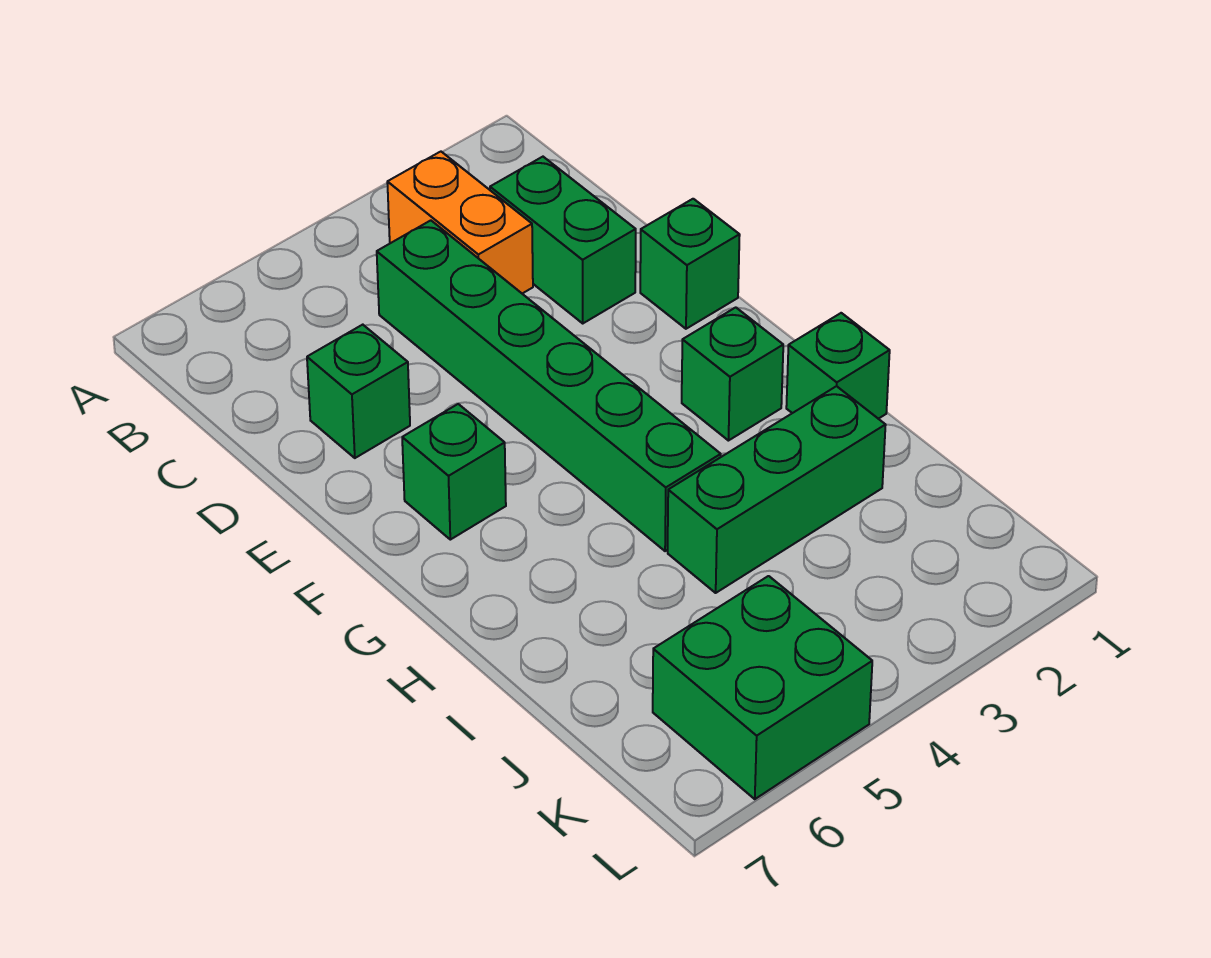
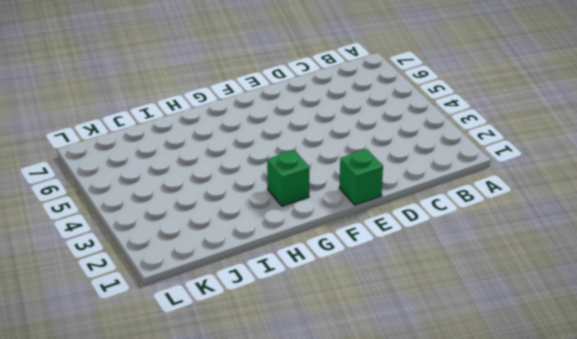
none -> orange 1x2 brick [387,152,533,294]
none -> green 1x2 brick [490,157,636,323]

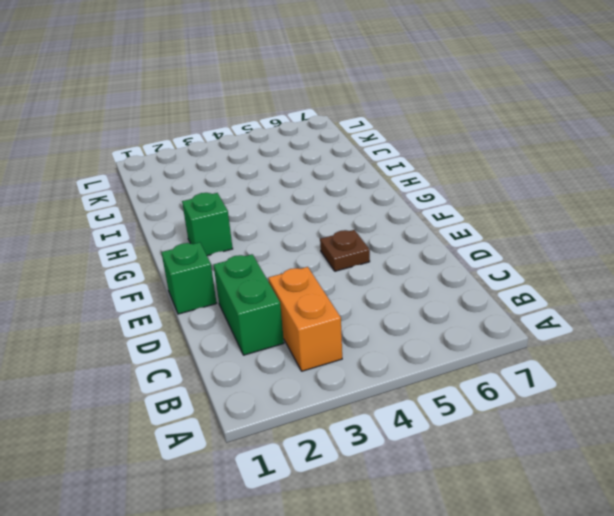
brown 1x1 plate [320,230,370,271] -> none
none -> green 1x6 brick [377,220,721,551]
none -> green 1x1 brick [307,325,410,458]

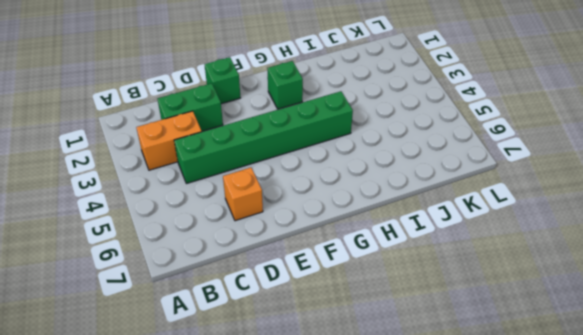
orange 1x1 brick [223,168,263,221] -> green 1x1 brick [307,325,410,458]
none -> green 1x1 brick [402,404,506,540]
none -> green 1x1 brick [786,313,890,419]

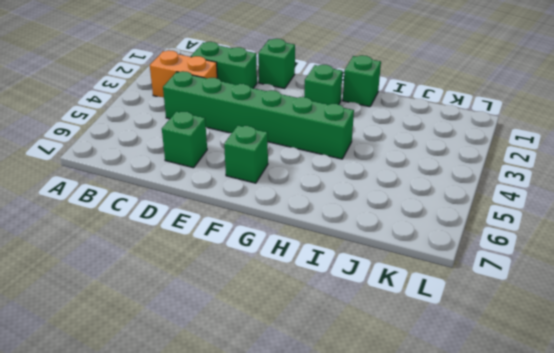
none -> green 1x3 brick [668,386,886,593]
none -> green 2x2 brick [653,576,872,799]

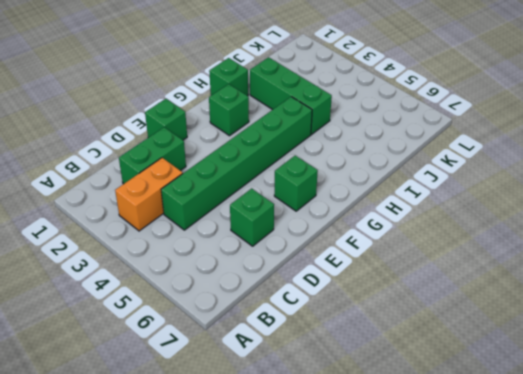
none -> green 2x2 brick [653,576,872,799]

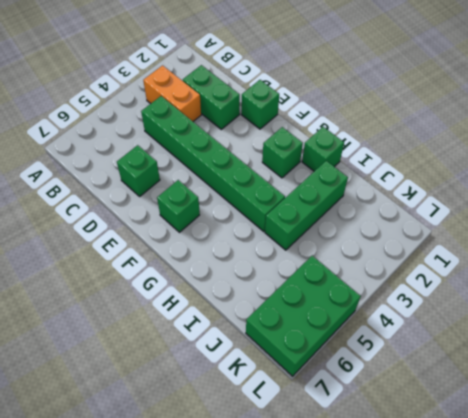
green 2x3 brick [246,256,361,376] -> green 2x2 brick [653,576,872,799]

